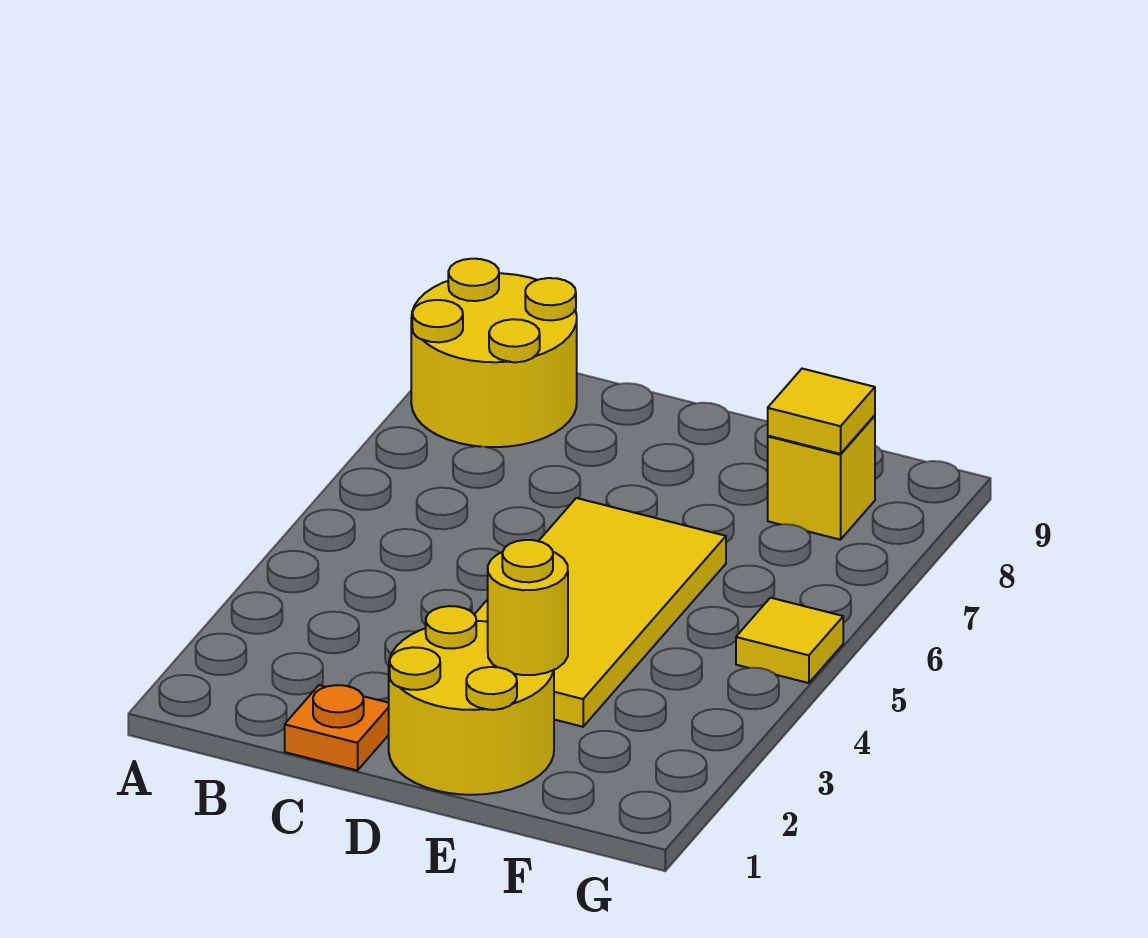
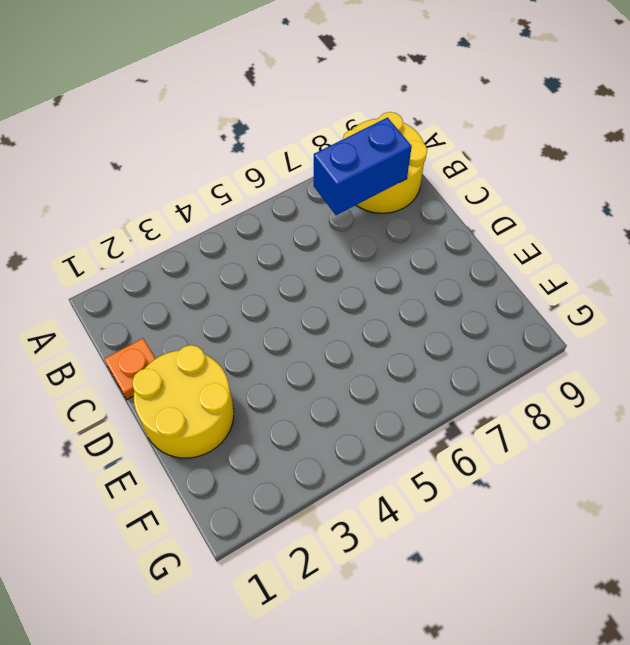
blue 1x2 brick [314,118,412,215] -> none
none -> yellow 2x4 tile [474,498,726,727]
none -> yellow 1x1 brick [768,415,875,540]

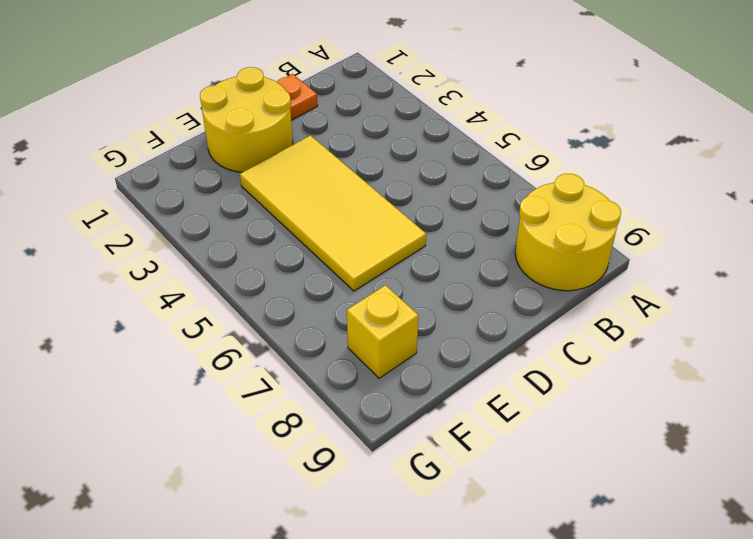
none -> yellow 1x1 tile [736,598,843,683]
none -> yellow 1x1 round brick [488,540,568,675]

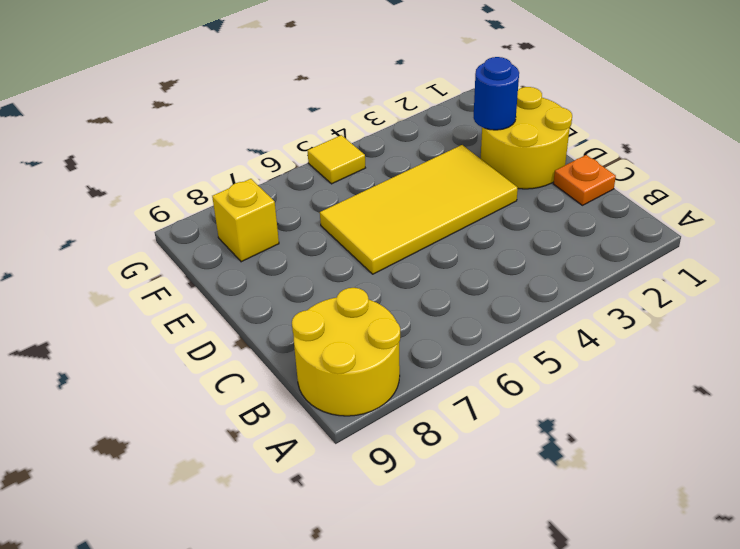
blue 1x1 round brick [474,57,519,130] -> yellow 1x1 round brick [488,540,568,675]
none -> yellow 1x1 tile [768,369,875,454]

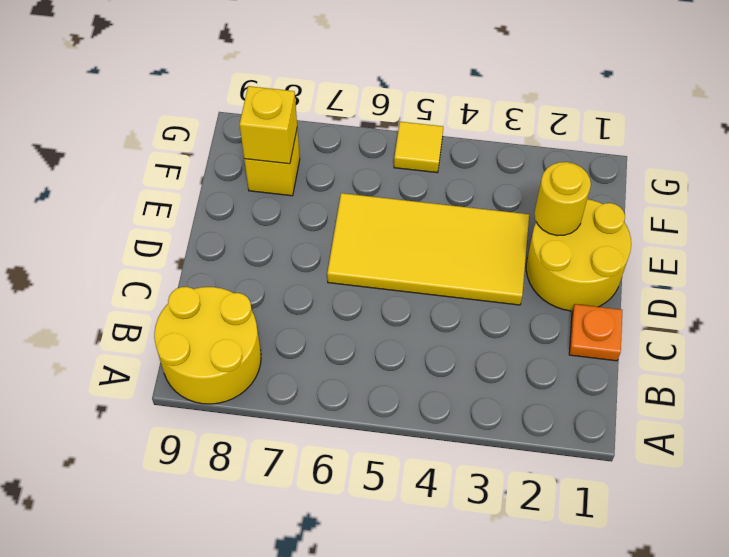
yellow 1x1 brick [240,86,297,164] -> yellow 1x1 tile [768,369,875,454]

